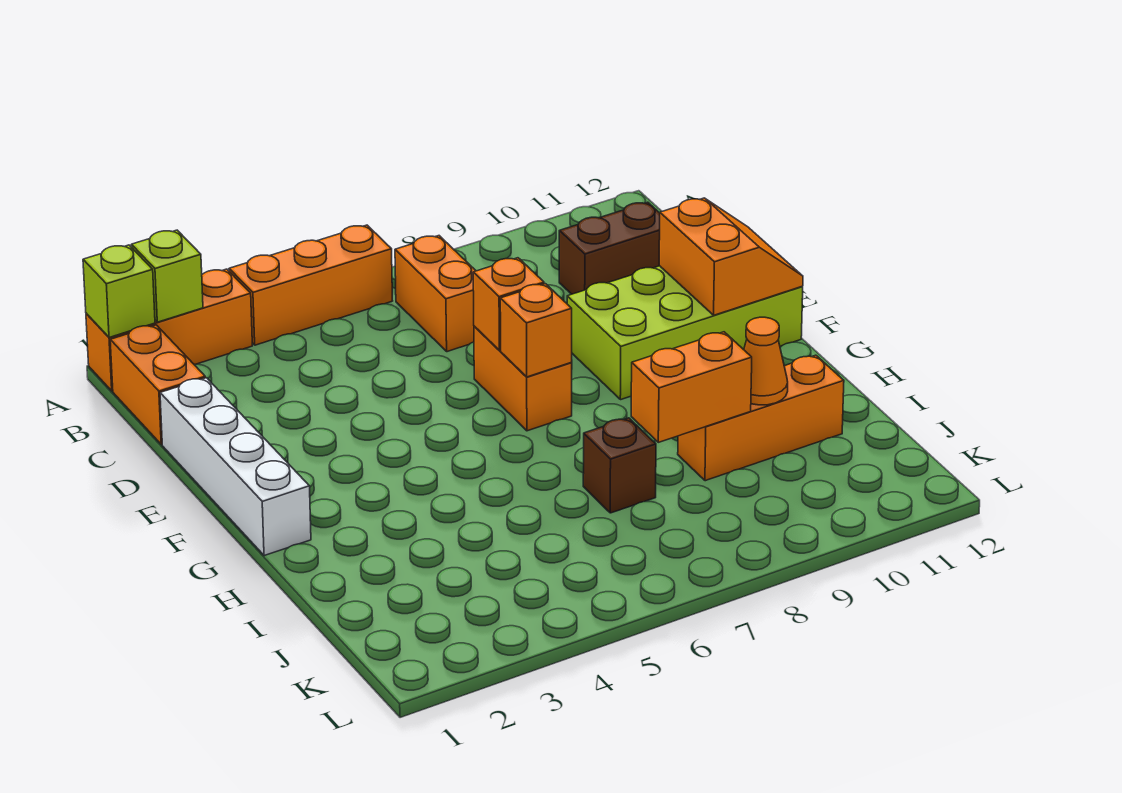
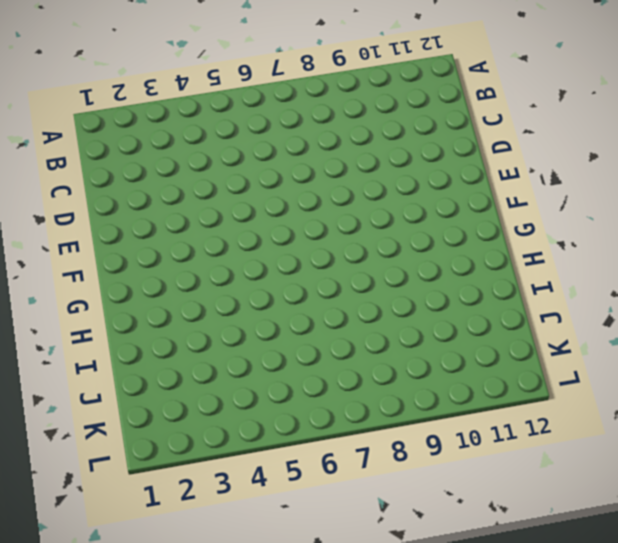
none -> orange 1x3 brick [86,269,252,391]
none -> orange 1x3 brick [229,225,392,345]
none -> orange 1x2 brick [110,325,205,445]

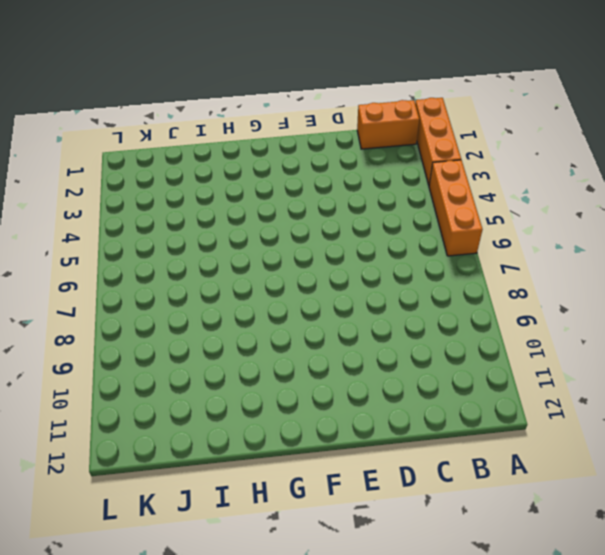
none -> orange 1x2 brick [395,236,476,352]
none -> brown 1x2 brick [559,202,660,294]
none -> white 1x4 brick [160,378,311,556]

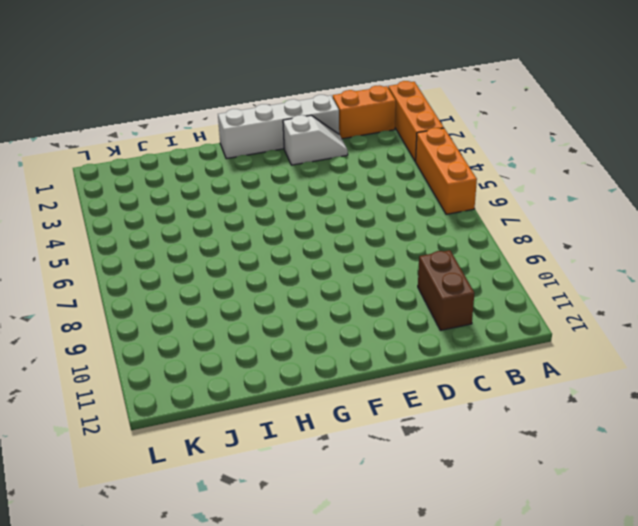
white 1x2 slope [283,115,348,165] -> none
none -> orange 1x2 brick [395,236,476,352]
none -> orange 1x2 brick [474,326,572,431]
none -> lime 2x4 brick [567,266,803,400]

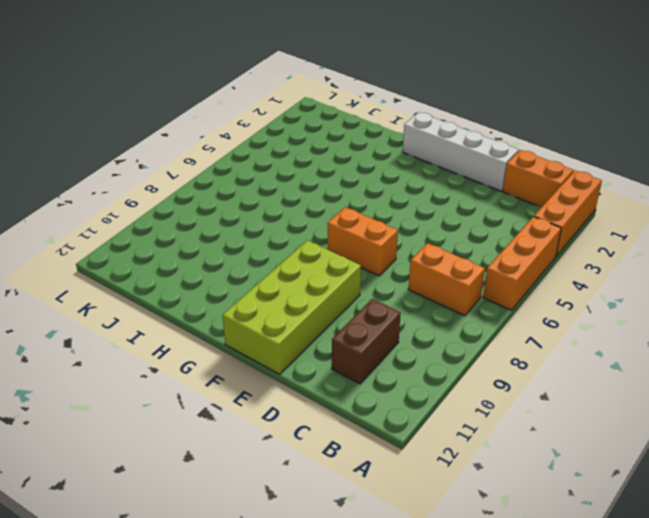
none -> brown 1x1 brick [583,418,656,513]
none -> orange 1x3 brick [678,355,844,481]
none -> lime 1x1 brick [83,245,155,337]

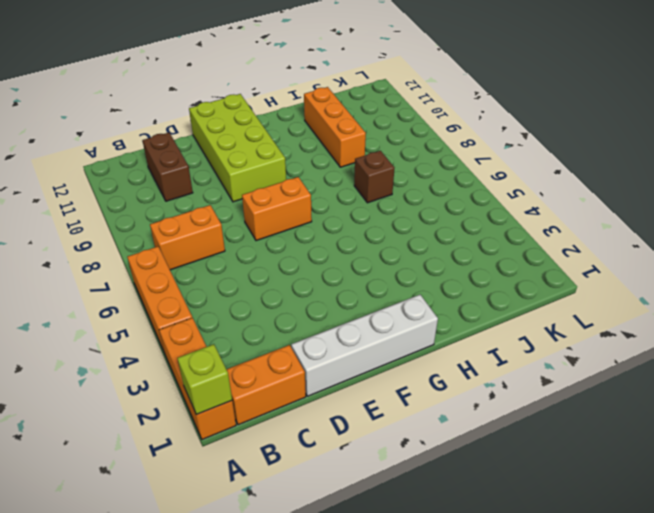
none -> lime 1x1 brick [131,230,203,322]
none -> orange 1x1 brick [473,258,544,350]
none -> orange 2x2 slope [659,198,803,315]

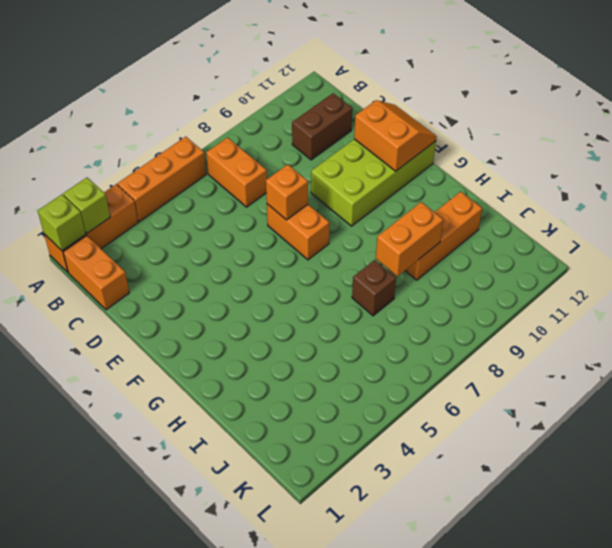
none -> white 1x4 brick [160,378,311,556]
none -> orange 1x1 brick [500,284,572,377]
none -> orange 1x1 cone [744,317,788,405]

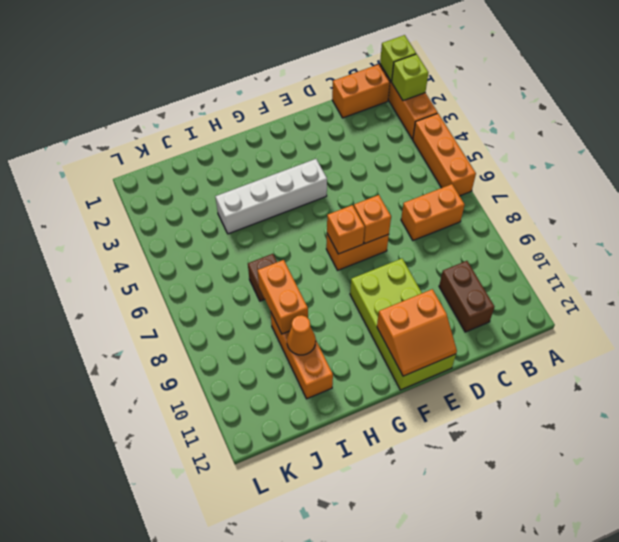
white 1x4 brick [215,159,327,234] -> white 1x4 brick moved to [160,378,311,556]

